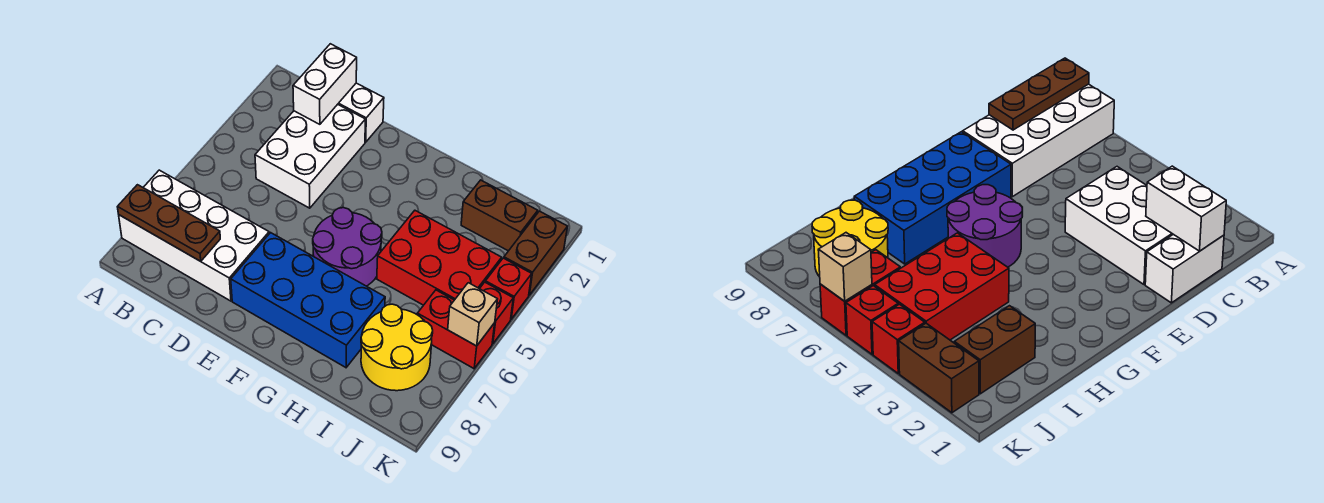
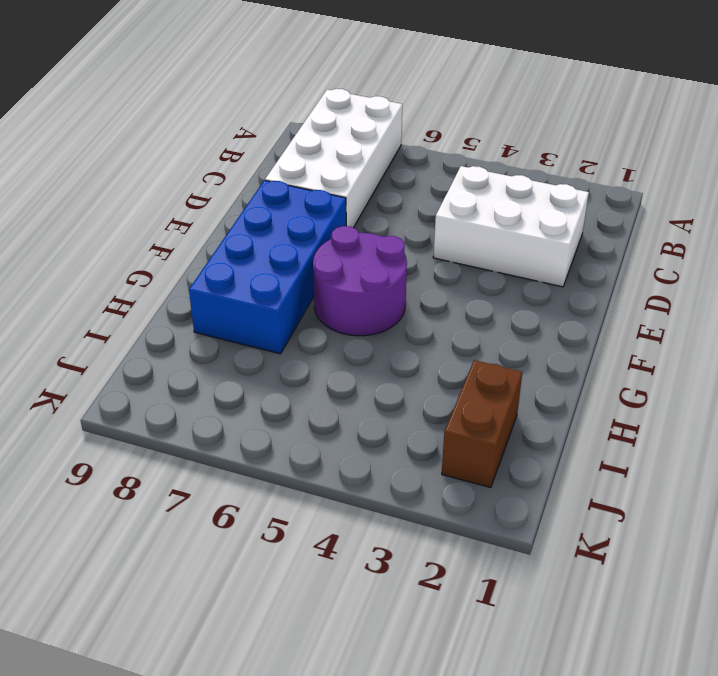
none -> white 1x2 brick [338,83,384,142]
none -> red 2x3 brick [377,211,502,305]
none -> yellow 2x2 round brick [361,304,433,391]

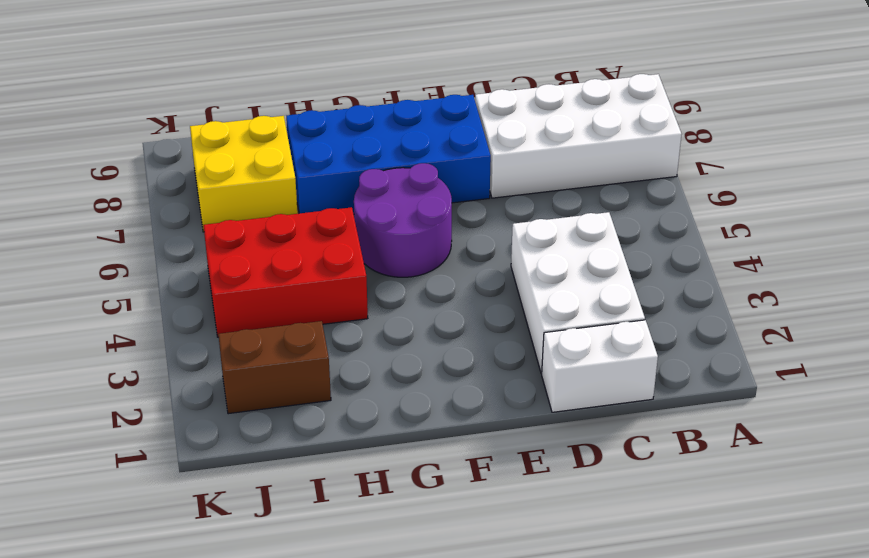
yellow 2x2 brick [190,116,298,232] -> yellow 2x2 round brick [361,304,433,391]
none -> red 1x2 brick [417,290,495,368]
none -> brown 1x2 brick [504,211,568,295]
none -> red 1x1 brick [485,258,532,319]

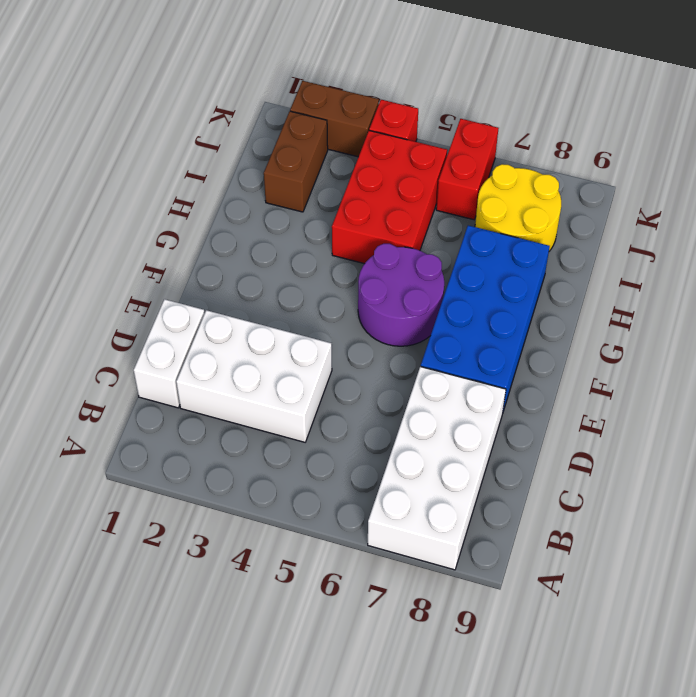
none -> red 1x1 brick [480,282,513,344]
none -> brown 1x3 plate [118,185,220,261]
none -> white 1x2 brick [293,44,357,124]

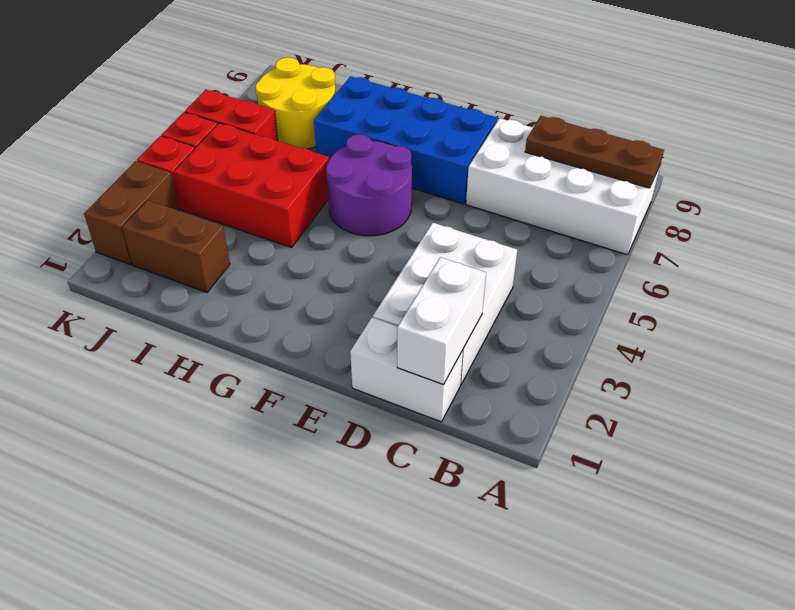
none -> tan 1x1 brick [448,283,497,346]

